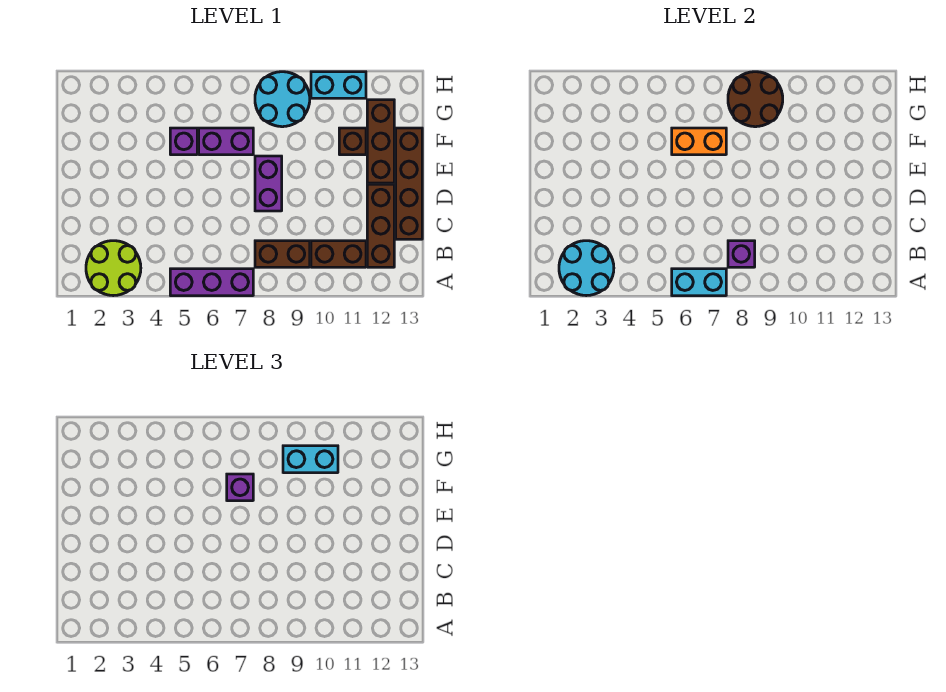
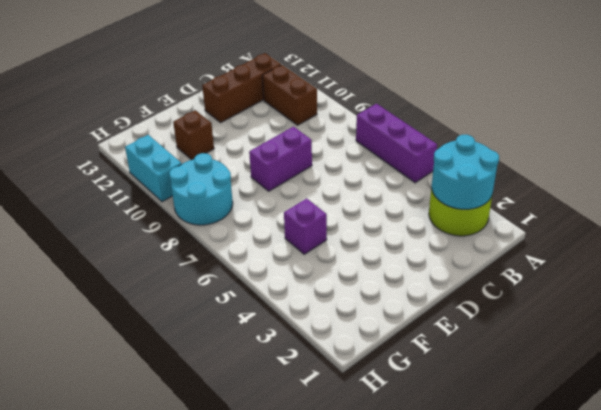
none -> brown 1x2 brick [255,241,310,267]
none -> brown 1x4 brick [396,128,422,239]
none -> brown 1x3 brick [367,100,394,183]

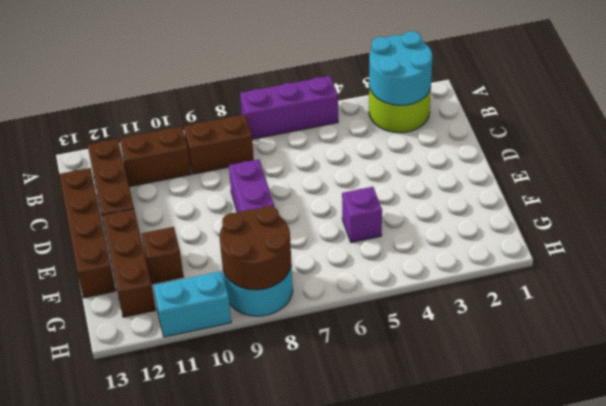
none -> purple 1x2 brick [199,128,253,155]
none -> cyan 1x2 brick [672,269,726,296]
none -> purple 1x1 brick [728,241,755,267]

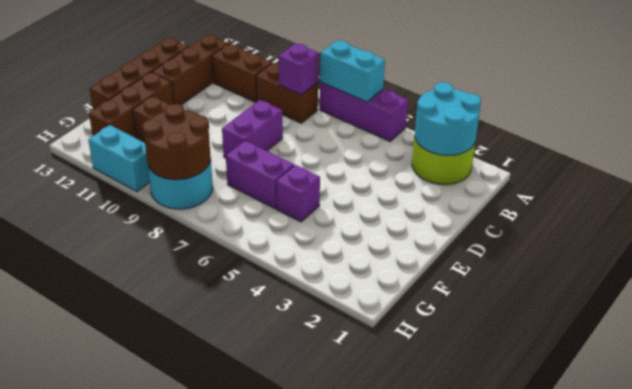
none -> orange 1x2 brick [672,128,726,155]
none -> purple 1x1 brick [227,474,253,501]
none -> cyan 1x2 brick [283,446,338,473]

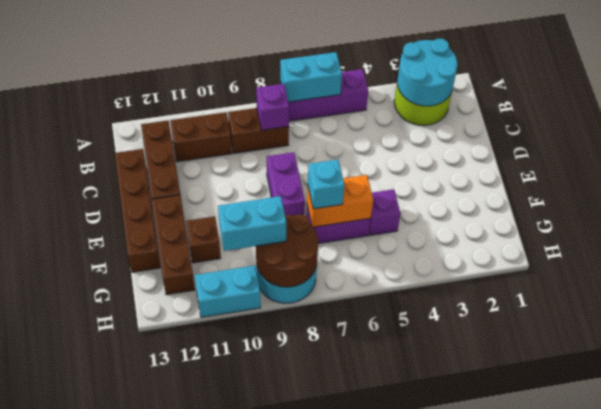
cyan 1x1 brick [308,160,344,209] -> purple 1x1 brick [227,474,253,501]

